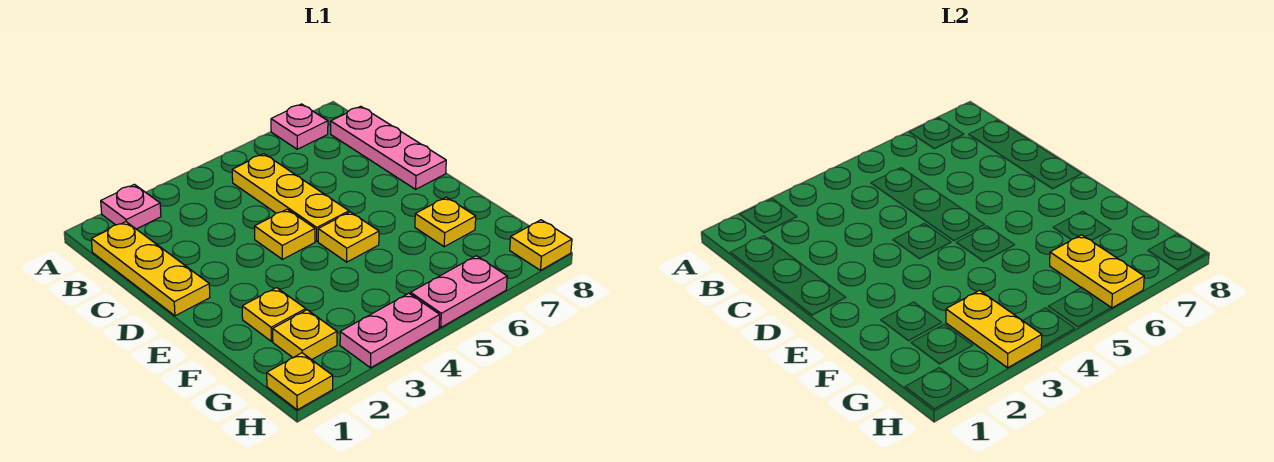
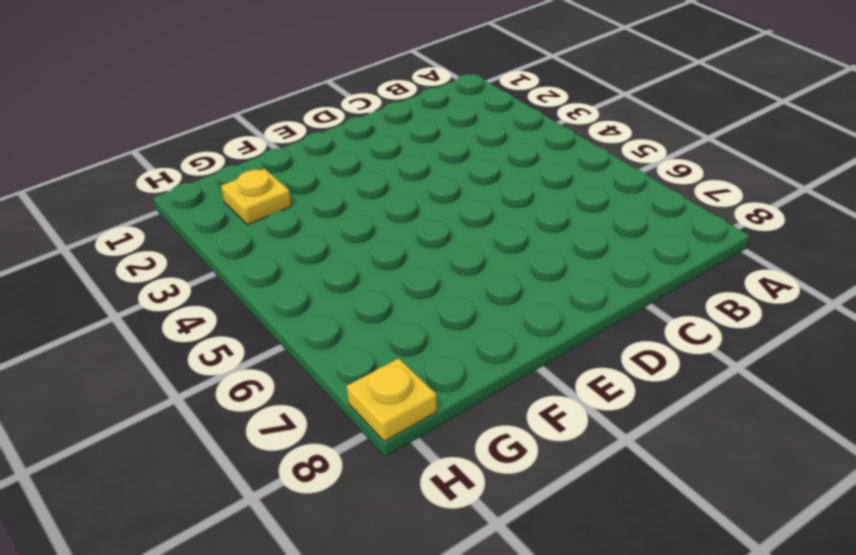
none -> pink 1x1 plate [101,184,161,229]
none -> pink 1x1 plate [271,104,328,149]
none -> yellow 1x3 plate [91,222,210,316]

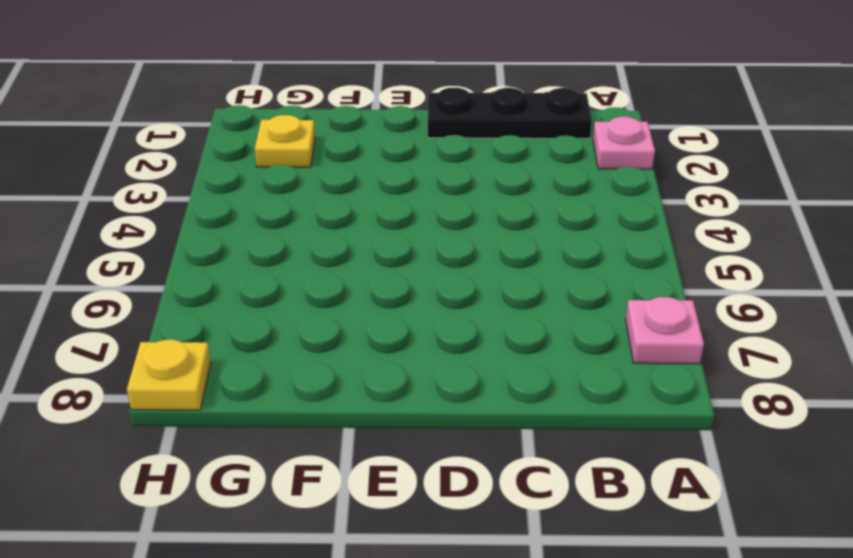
black 1x3 plate [428,88,592,138] -> yellow 1x3 plate [91,222,210,316]
none -> yellow 1x3 plate [232,154,349,241]
none -> pink 1x3 plate [331,106,446,189]
none -> yellow 1x1 plate [254,209,315,259]

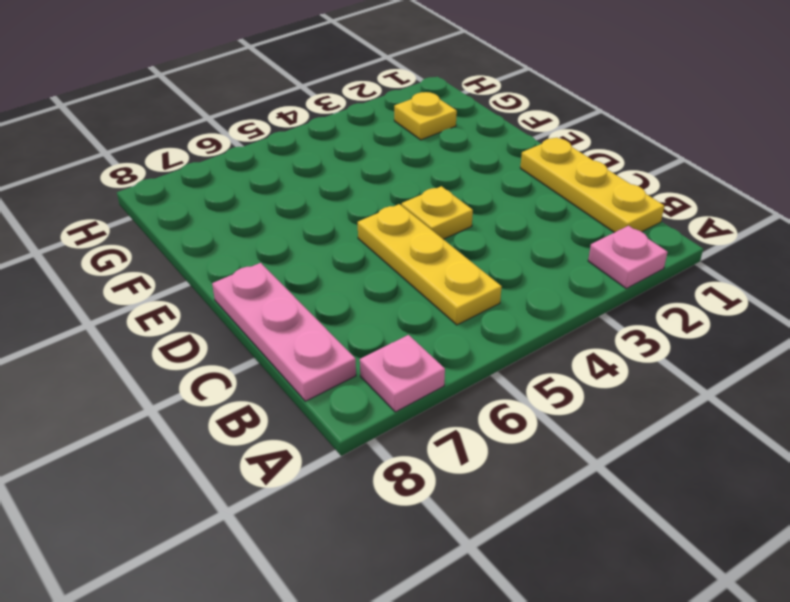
none -> yellow 1x1 plate [318,212,379,262]
none -> yellow 1x1 plate [242,288,306,341]
none -> yellow 1x1 plate [415,197,476,247]

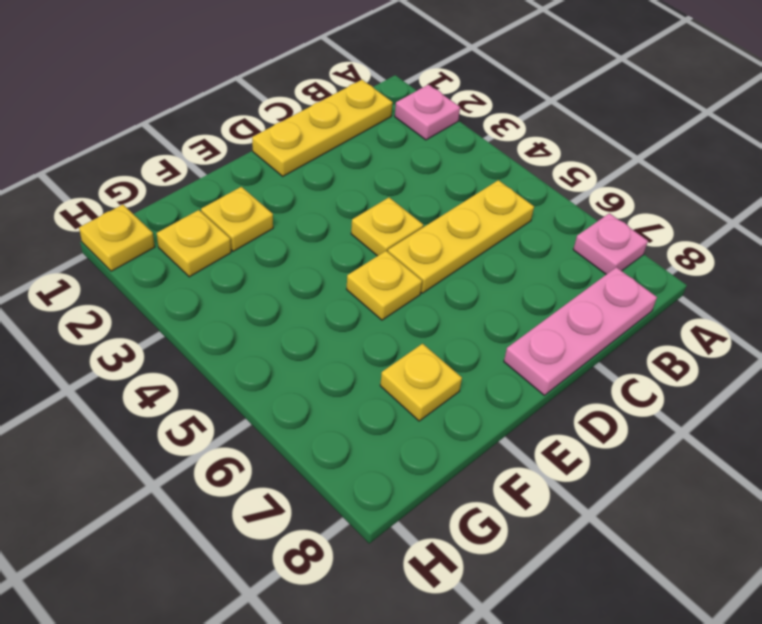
none -> pink 1x2 plate [340,293,440,368]
none -> pink 1x2 plate [411,256,507,327]
none -> yellow 1x1 plate [510,220,572,270]

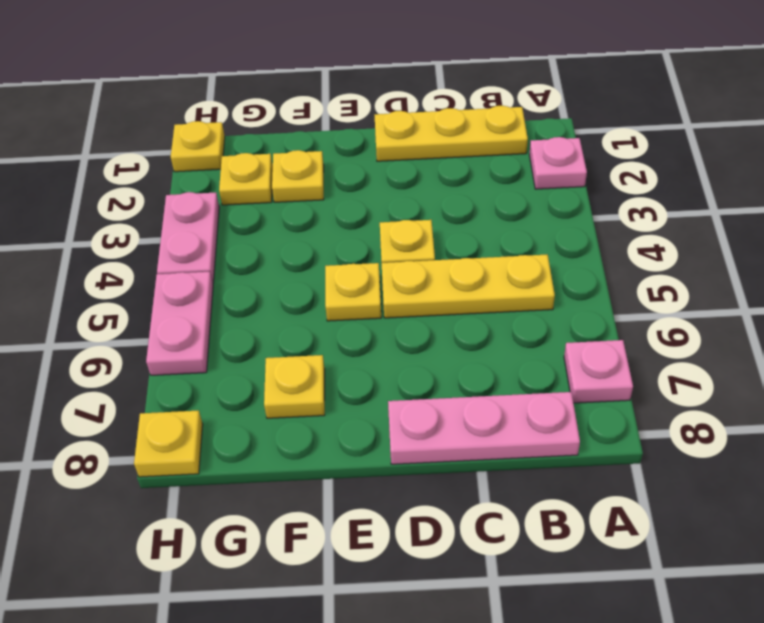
none -> yellow 1x2 plate [946,290,1042,368]
none -> yellow 1x2 plate [1050,235,1144,308]

